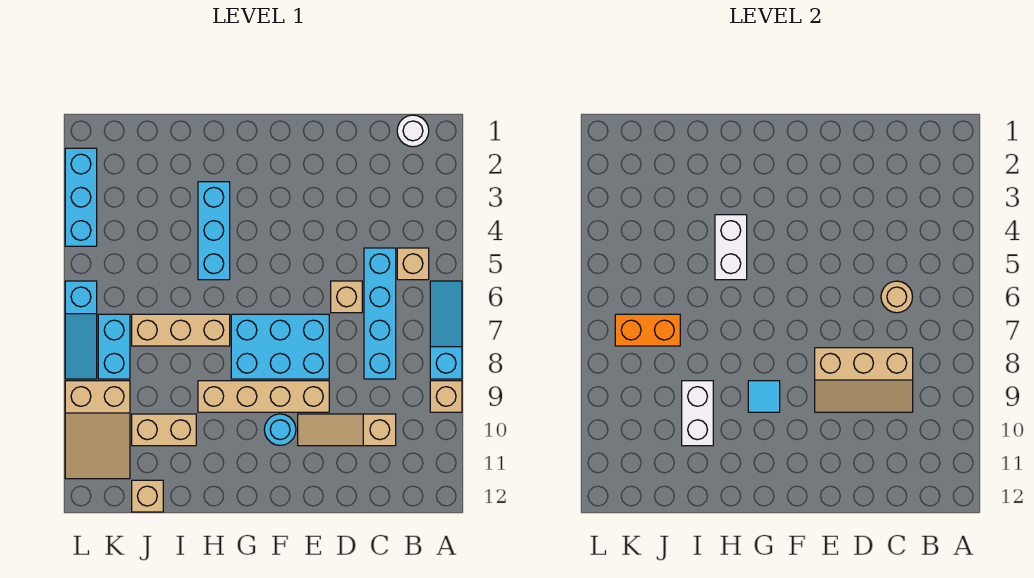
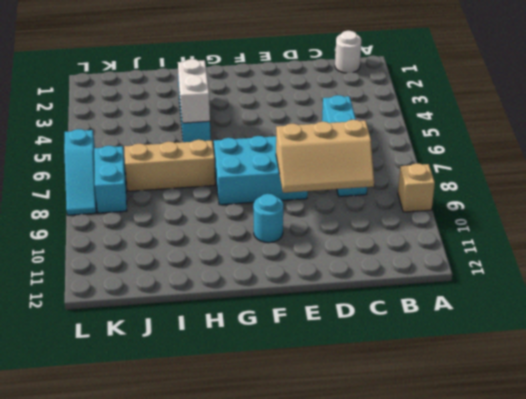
none -> cyan 1x3 slope [430,281,462,379]
none -> tan 1x1 brick [397,248,429,280]
none -> tan 1x3 slope [298,414,396,446]

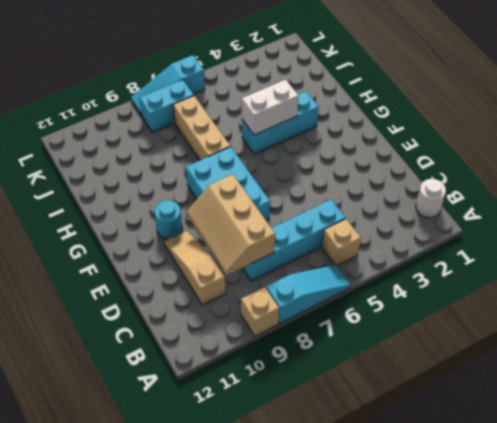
none -> tan 1x1 brick [331,281,362,313]
none -> tan 1x4 brick [198,381,329,412]
none -> tan 1x2 brick [132,414,196,446]

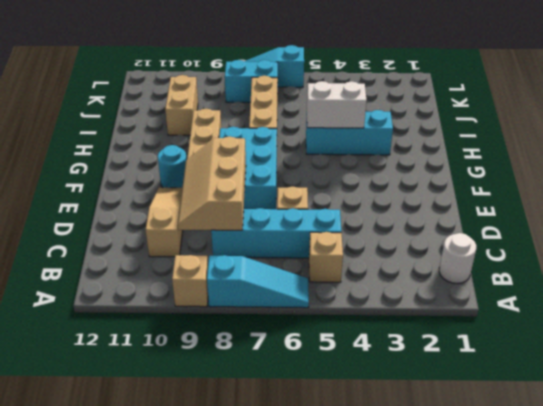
none -> tan 1x1 brick [132,480,163,512]
none -> tan 2x3 slope [65,381,130,479]
none -> cyan 1x3 brick [65,148,97,246]

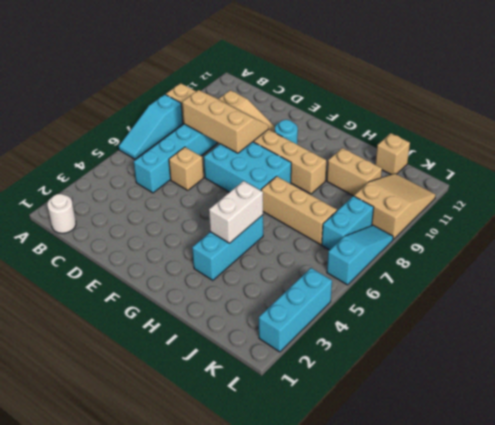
none -> tan 1x1 brick [397,248,429,280]
none -> tan 1x1 round brick [881,281,913,313]
none -> cyan 1x1 tile [748,381,780,412]

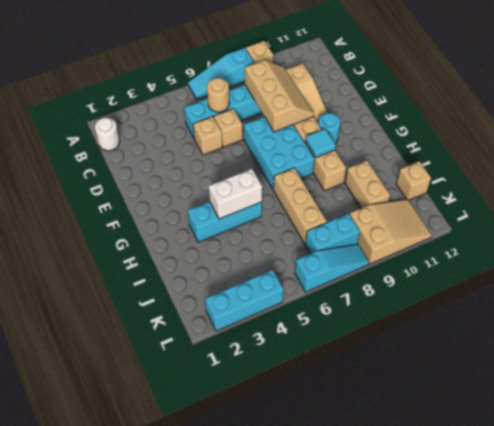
tan 1x1 brick [193,116,222,155] -> tan 1x1 brick moved to [397,248,429,280]
none -> white 1x2 brick [682,381,713,446]
none -> orange 1x2 brick [615,314,680,346]

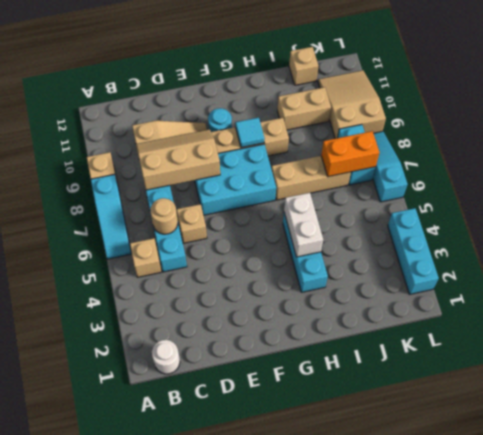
none -> white 1x2 brick [682,381,713,446]

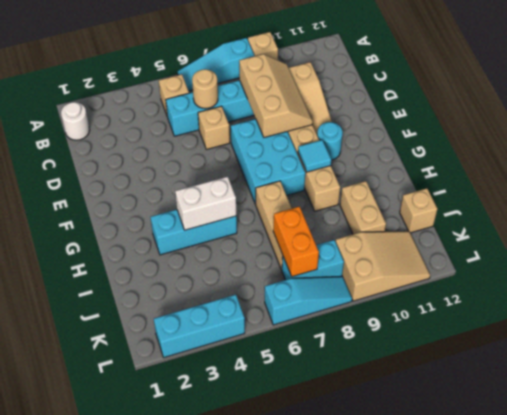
none -> white 1x2 brick [682,381,713,446]

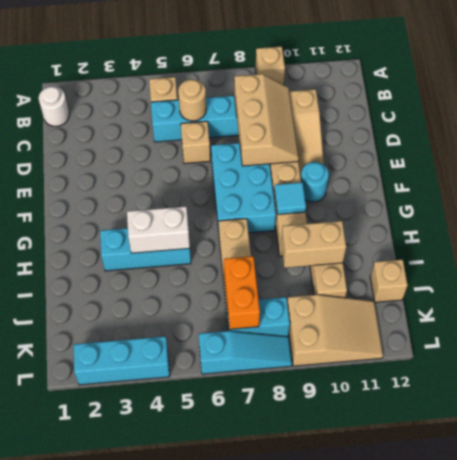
tan 1x2 brick [281,221,346,268] -> white 1x2 brick [682,381,713,446]
none -> cyan 1x3 slope [430,281,462,379]

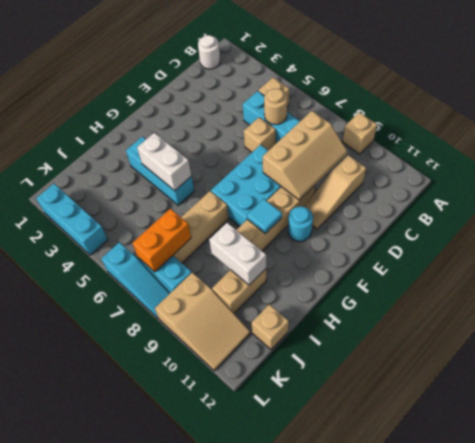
none -> cyan 1x3 slope [430,281,462,379]

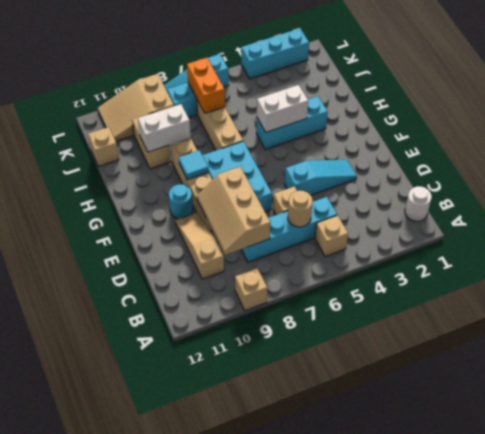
cyan 1x3 slope [285,160,357,195] -> cyan 1x3 slope moved to [430,281,462,379]

